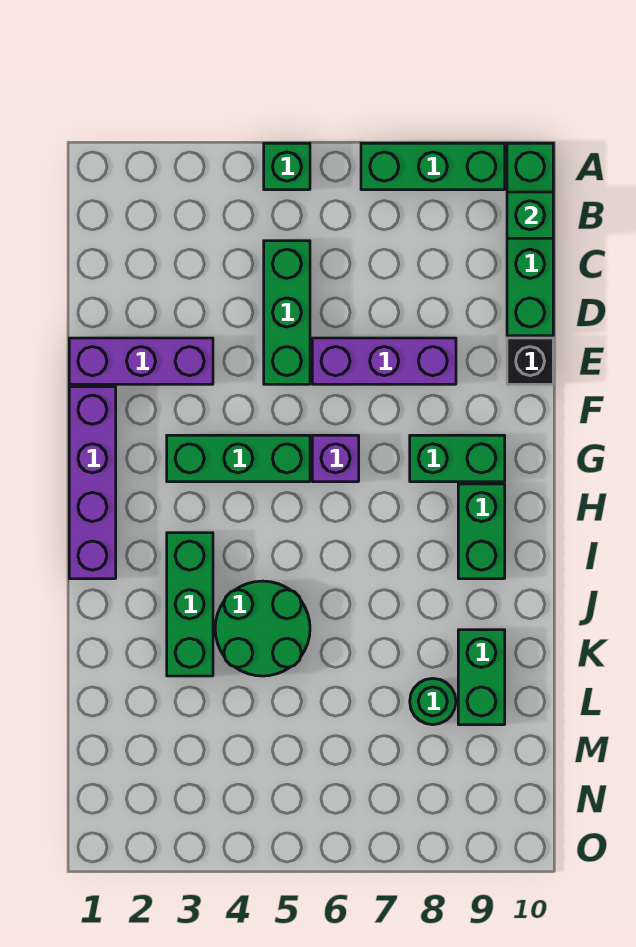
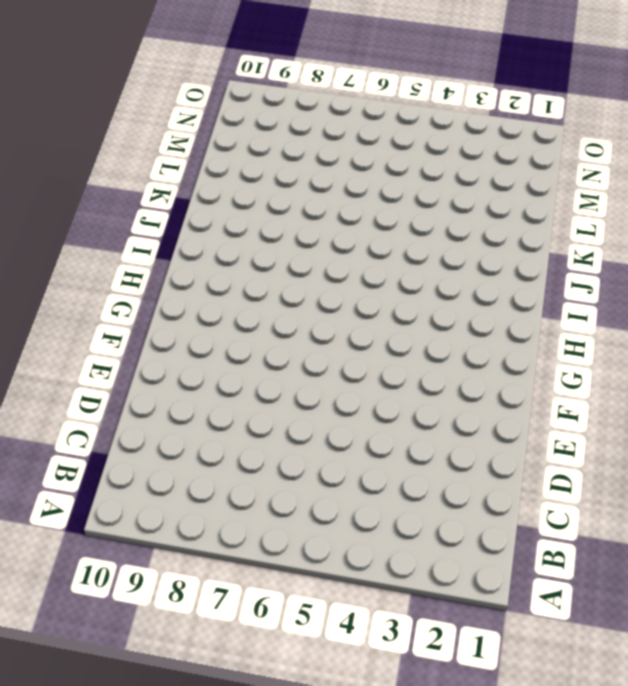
none -> green 1x1 brick [264,143,310,190]
none -> green 1x3 brick [361,143,505,190]
none -> green 1x4 brick [507,143,553,336]

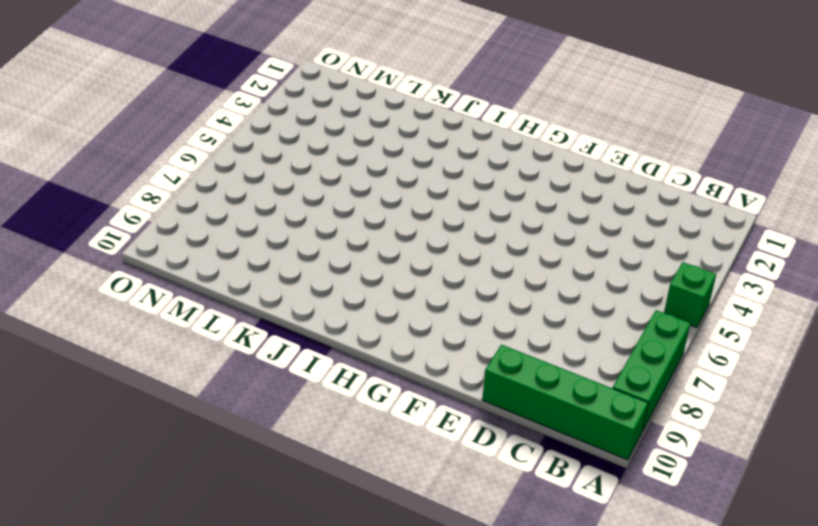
none -> green 1x3 brick [264,241,310,384]
none -> purple 1x3 brick [69,338,213,384]
none -> purple 1x3 brick [312,338,456,384]

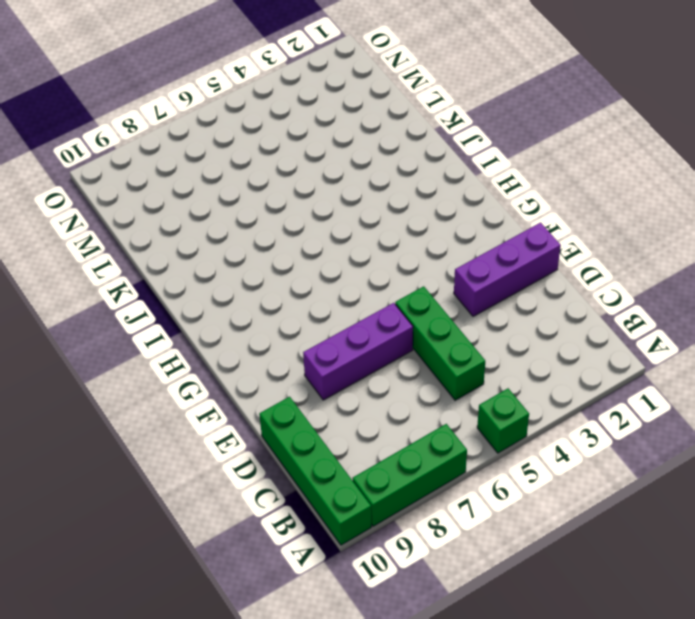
none -> black 1x1 brick [507,338,553,384]
none -> purple 1x4 brick [69,387,116,579]
none -> green 1x3 brick [167,435,310,482]

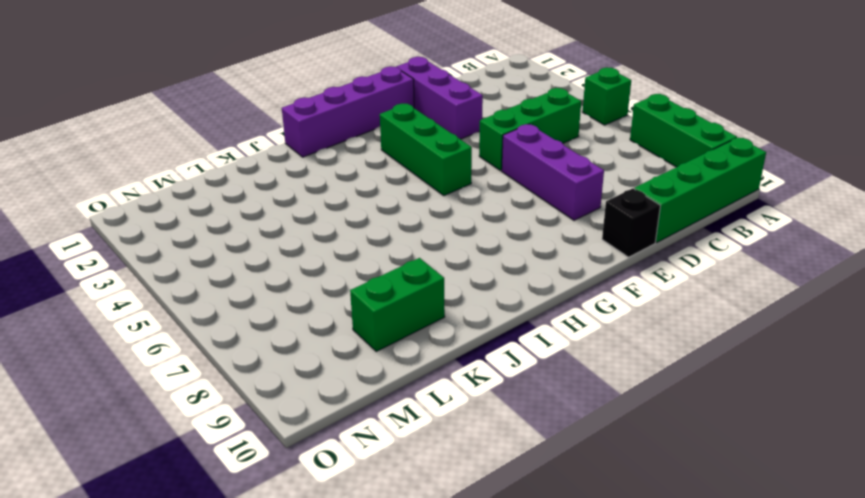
none -> purple 1x1 brick [312,435,359,482]
none -> green 1x2 brick [410,435,505,482]
none -> green 1x2 brick [458,484,505,579]

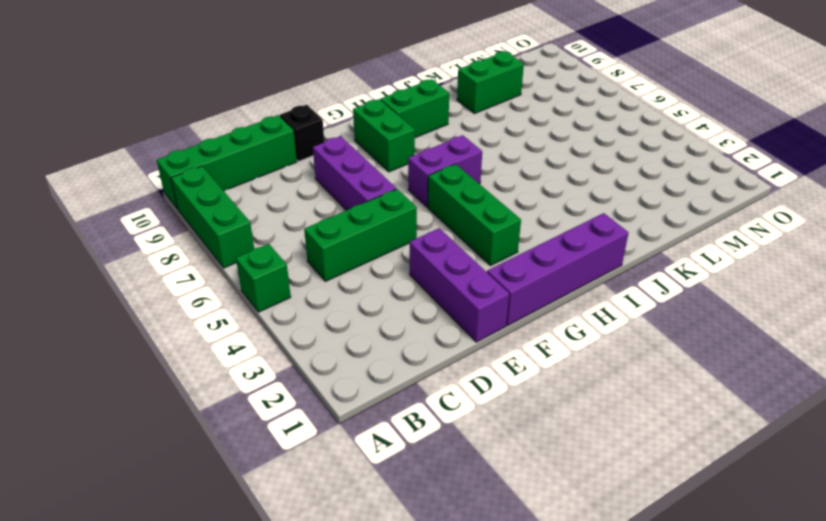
purple 1x2 brick [408,135,482,207] -> purple 1x1 brick [312,435,359,482]
none -> green 1x3 brick [167,533,213,676]
none -> green 2x2 round brick [215,581,310,676]
none -> green 1x1 round brick [410,678,456,725]

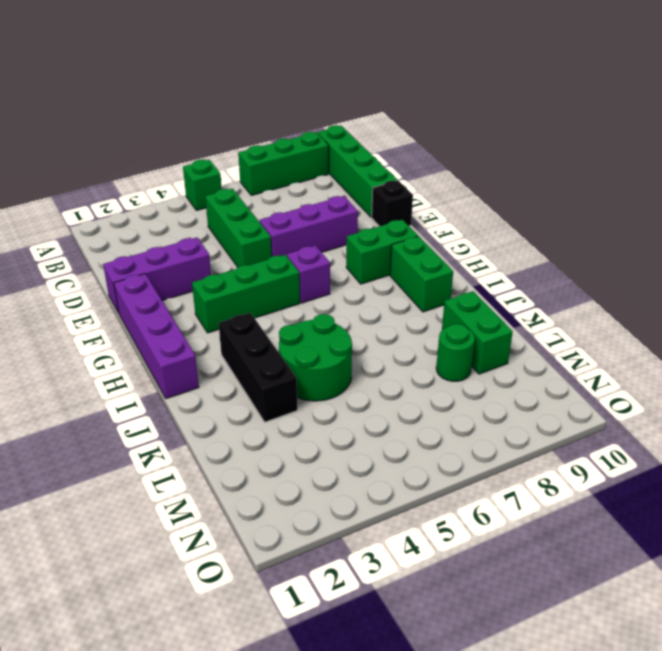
black 1x3 brick [219,313,298,422] -> green 1x3 brick [167,533,213,676]
none -> green 1x1 brick [507,192,553,238]

